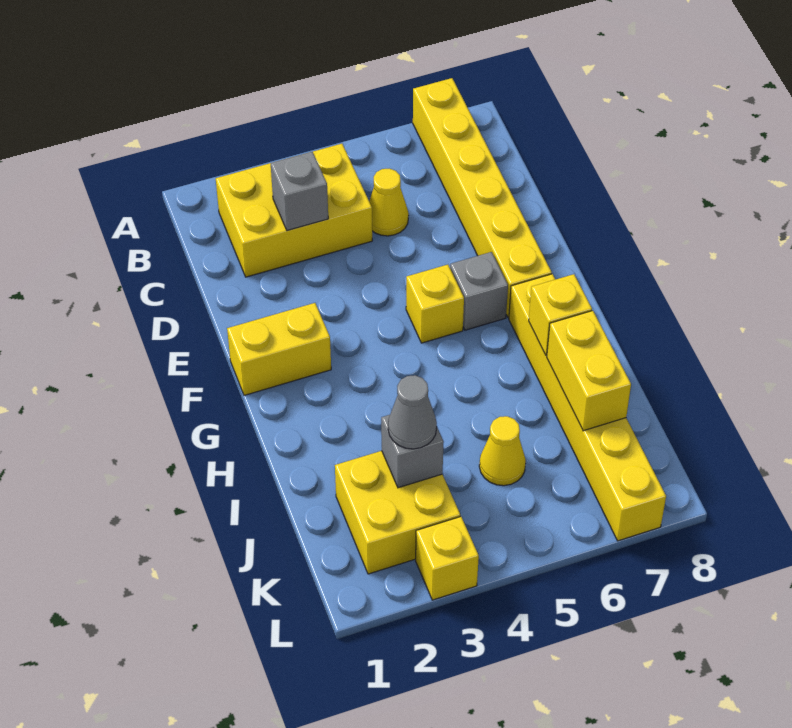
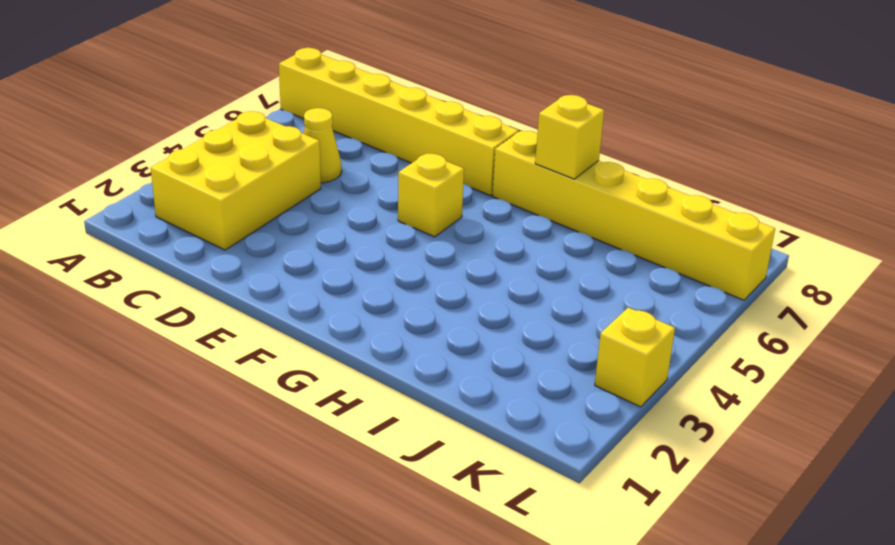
none -> yellow 1x2 brick [227,303,331,395]
none -> grey 1x1 brick [450,252,508,330]
none -> yellow 2x2 brick [335,451,460,574]

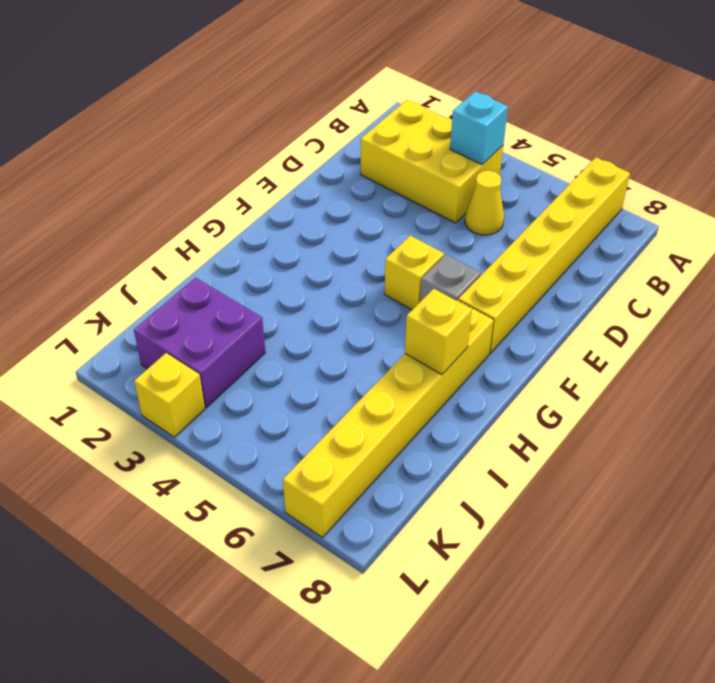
cyan 1x1 brick [450,91,508,165] -> none
purple 2x2 brick [134,278,265,407] -> yellow 2x2 brick [335,451,460,574]
none -> yellow 1x2 brick [227,303,331,395]
none -> yellow 1x1 cone [479,416,526,486]
none -> grey 1x1 brick [271,152,328,231]

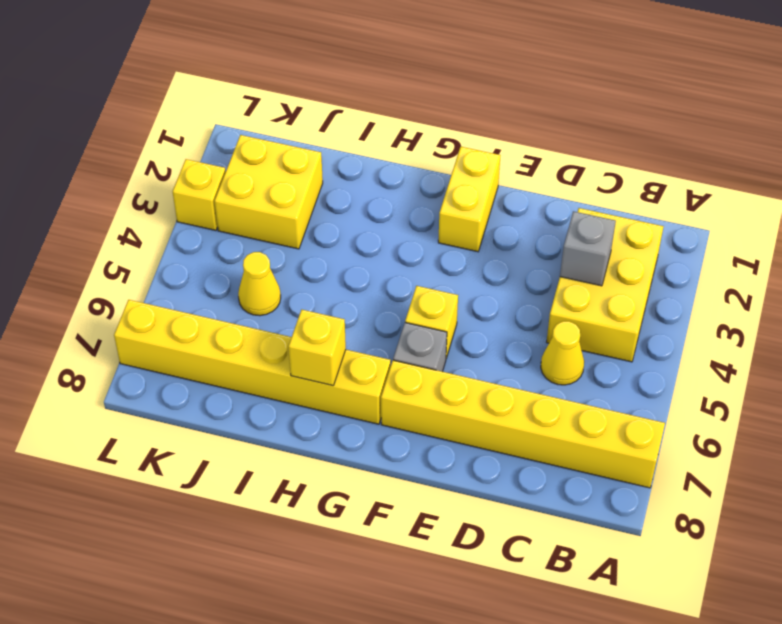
none -> yellow 1x2 brick [547,311,631,431]
none -> grey 1x1 brick [381,415,444,488]
none -> grey 1x1 cone [388,375,437,449]

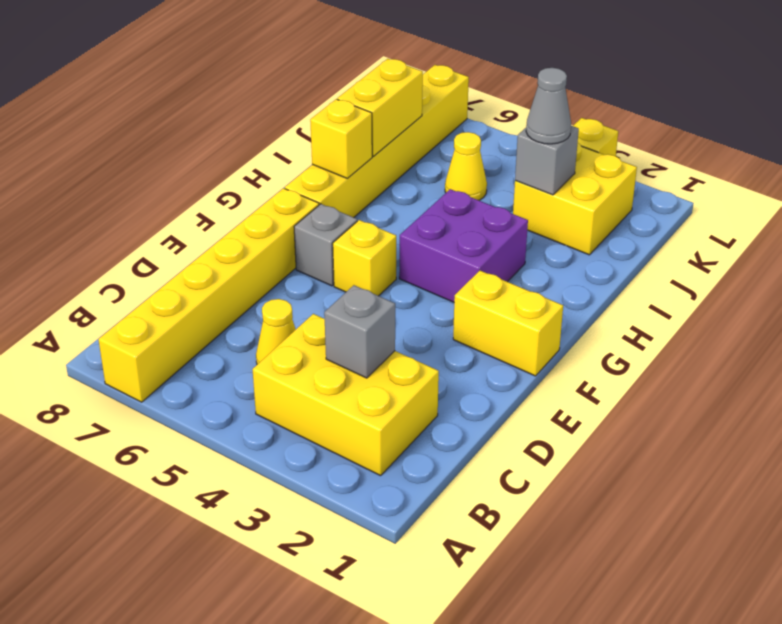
purple 2x2 brick [399,189,528,302] -> none

